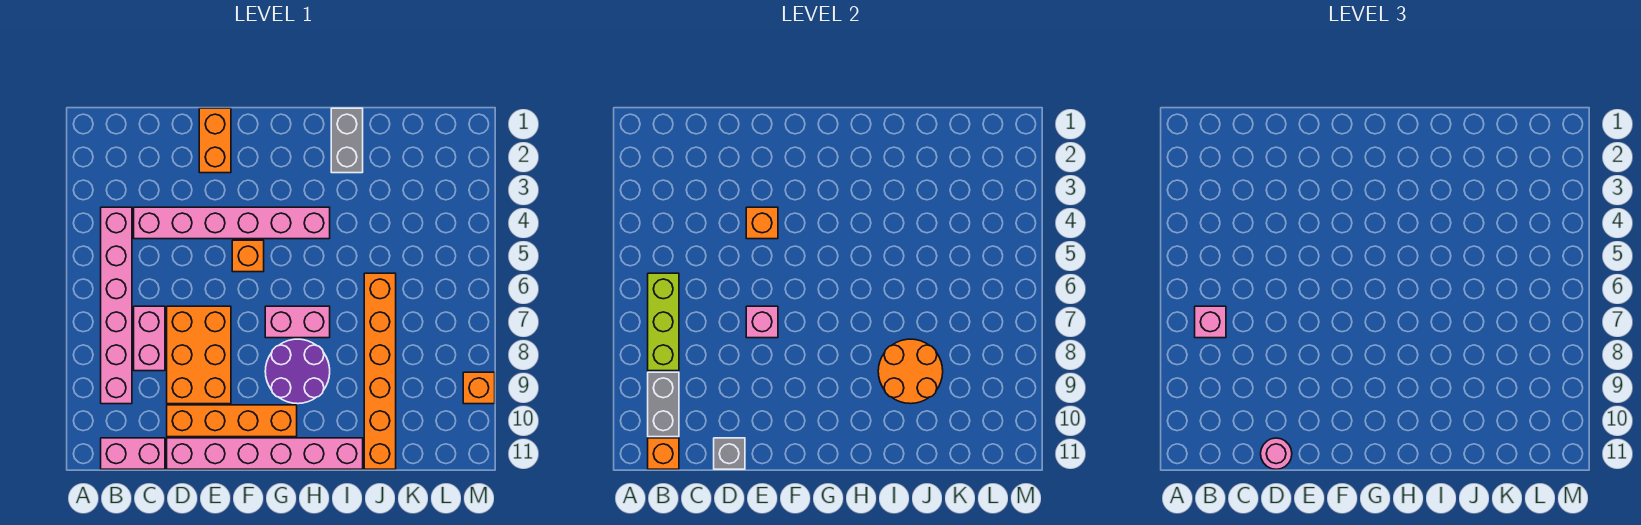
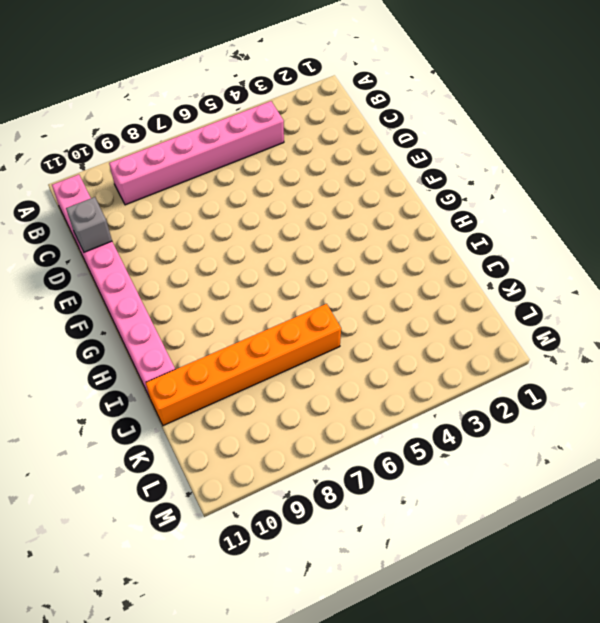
none -> pink 1x6 brick [134,207,330,239]
none -> pink 1x2 brick [134,306,165,371]
none -> orange 2x3 brick [167,306,231,404]

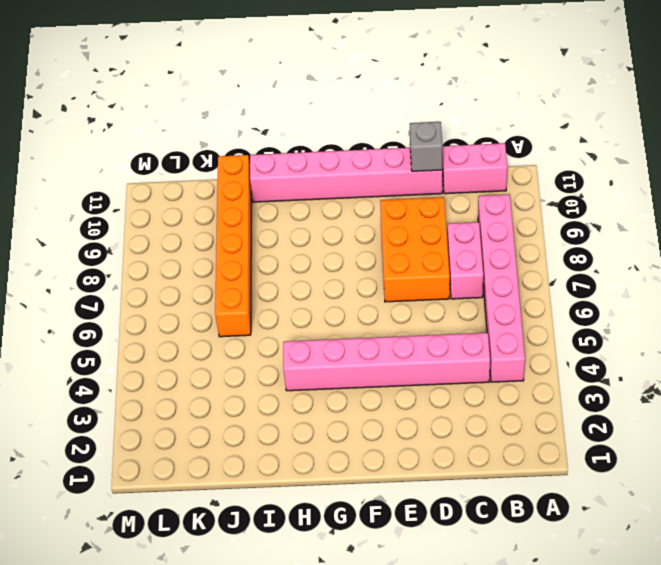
none -> orange 1x4 brick [167,405,297,437]
none -> orange 1x2 brick [199,108,231,173]
none -> orange 1x1 brick [232,240,264,272]

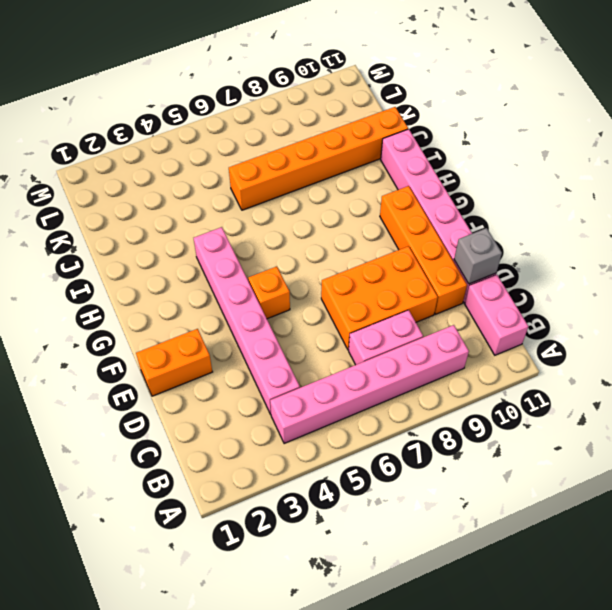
none -> pink 1x2 brick [265,306,330,338]
none -> purple 2x2 round brick [265,339,330,404]
none -> grey 1x2 brick [331,108,363,173]

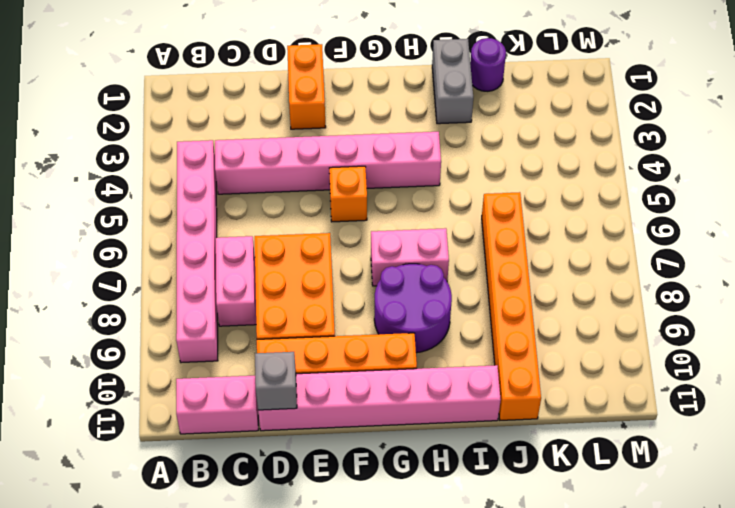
purple 1x1 round brick [470,38,506,91] -> none
none -> orange 1x1 brick [463,372,495,404]
none -> lime 1x3 brick [648,273,679,371]
none -> grey 1x2 brick [648,372,679,437]

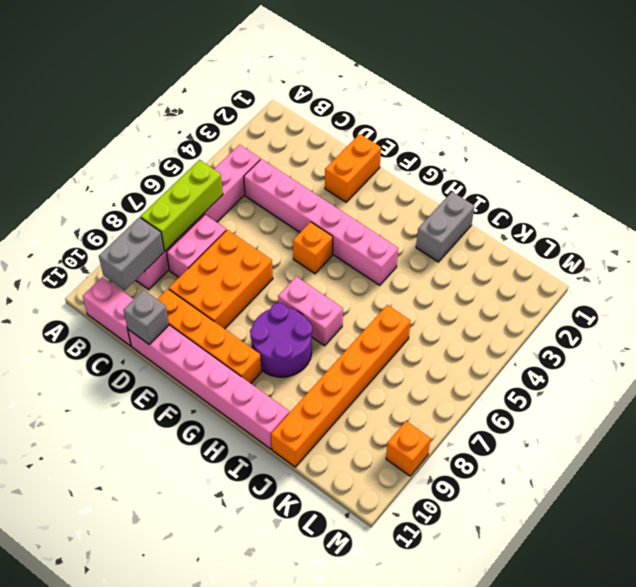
none -> orange 1x1 brick [648,438,679,469]
none -> orange 1x1 brick [746,207,778,239]
none -> pink 1x1 brick [746,306,778,338]

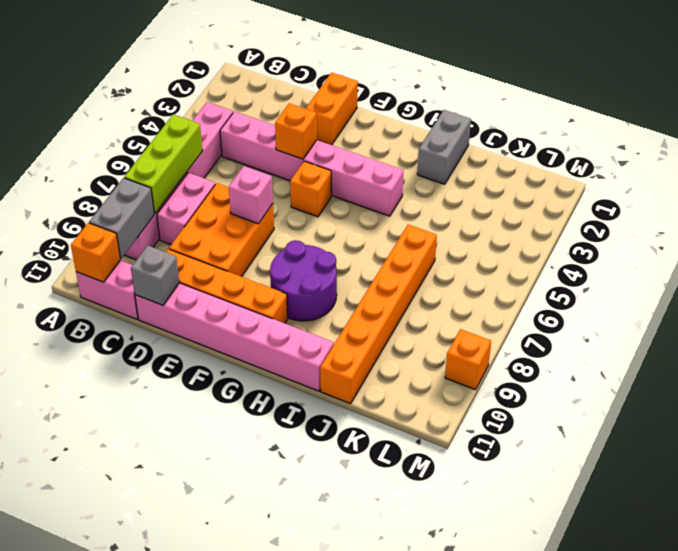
none -> pink 1x2 brick [265,306,330,338]
none -> orange 2x2 round brick [878,339,943,404]
none -> pink 1x1 brick [1195,306,1226,338]

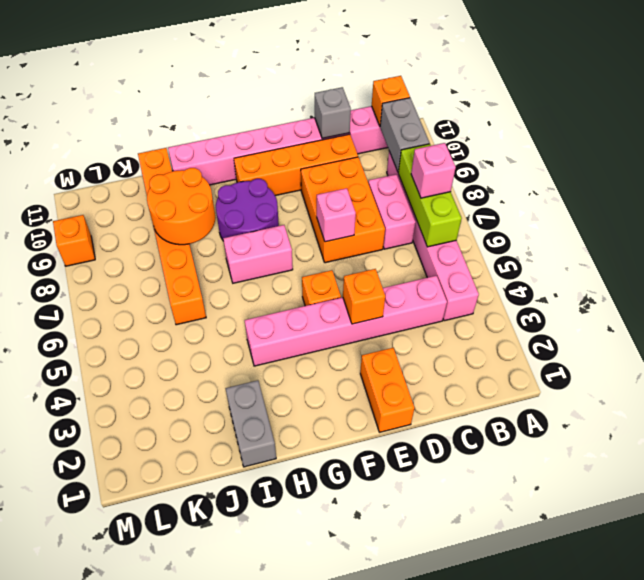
none -> pink 1x1 round brick [1261,438,1292,469]

